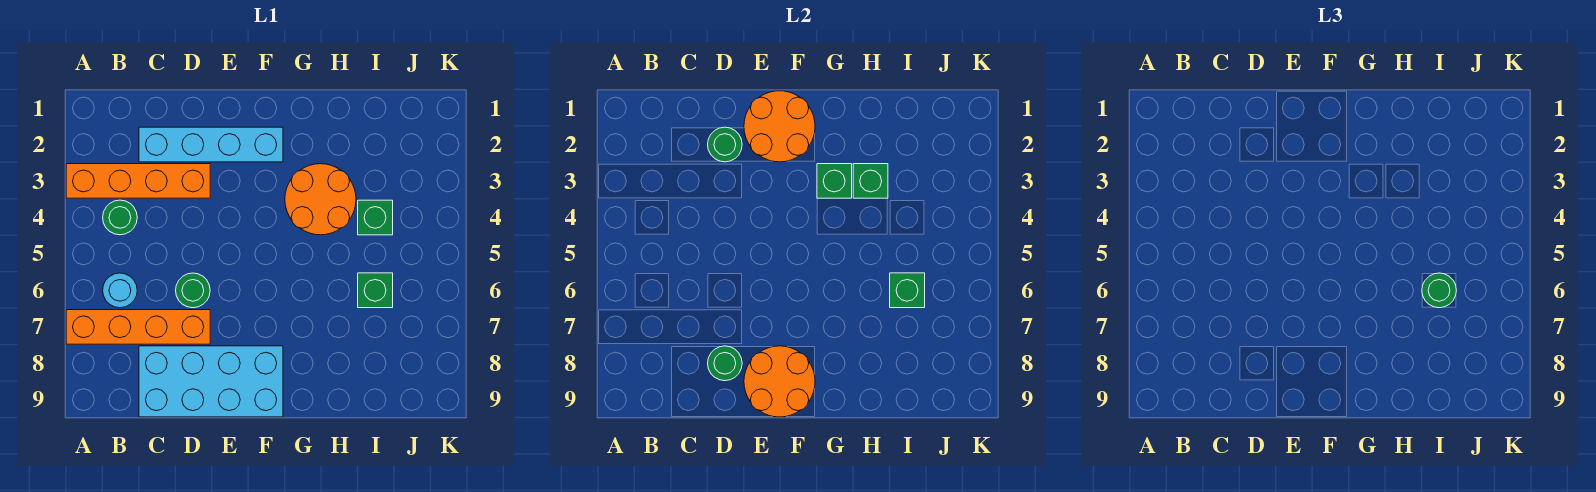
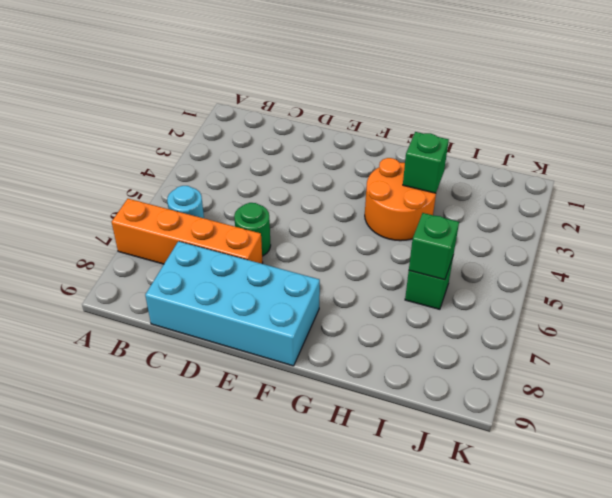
none -> orange 1x4 brick [66,164,210,198]
none -> green 1x1 round brick [103,200,137,235]
none -> cyan 1x4 brick [139,127,283,162]

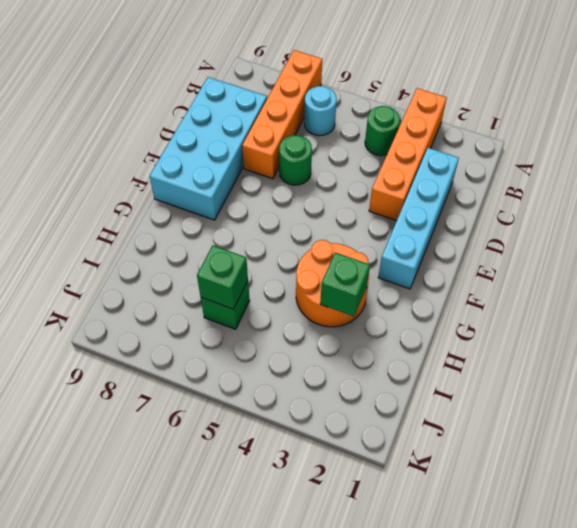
none -> green 1x1 brick [358,200,393,235]
none -> green 1x1 round brick [708,127,742,162]
none -> green 1x1 round brick [708,346,742,381]

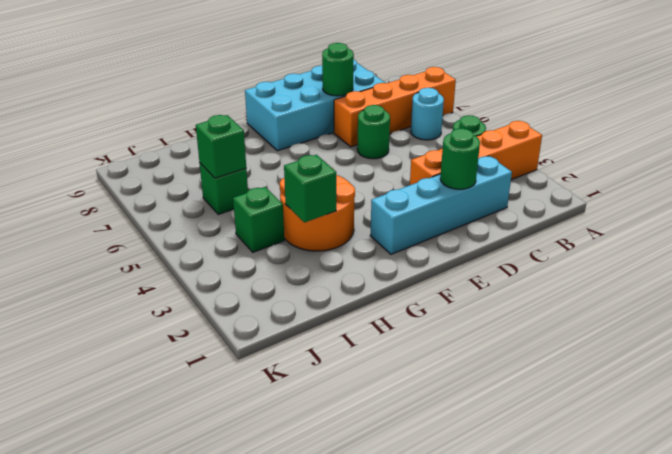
none -> orange 2x2 round brick [744,91,815,162]
none -> orange 2x2 round brick [744,346,815,417]
none -> green 1x1 brick [817,164,852,198]

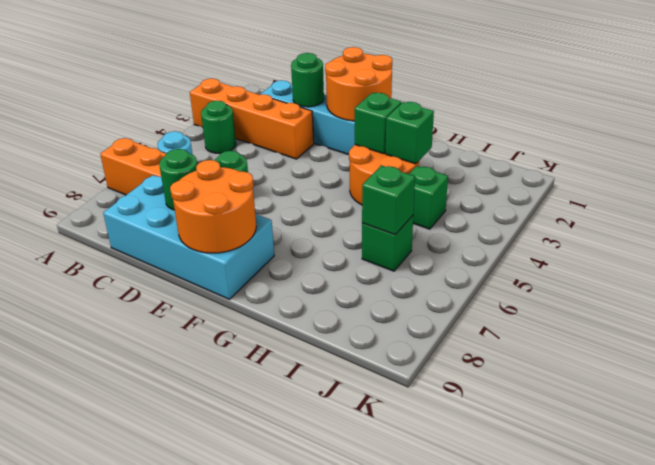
none -> green 1x1 round brick [1422,273,1456,308]

